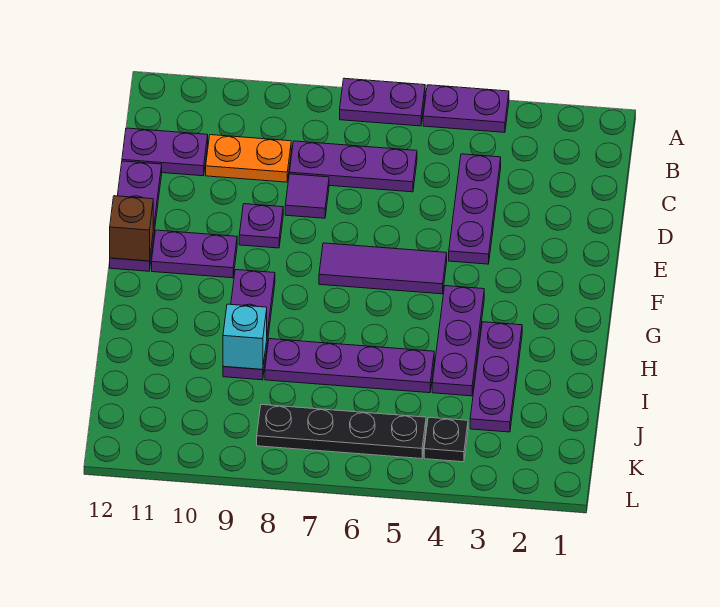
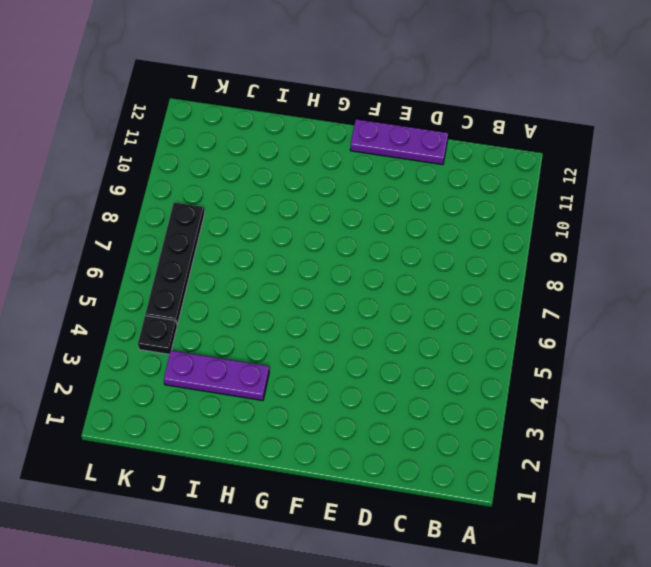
none -> purple 1x2 plate [423,85,509,132]
none -> purple 1x2 plate [340,78,425,126]
none -> purple 1x3 plate [449,154,501,264]

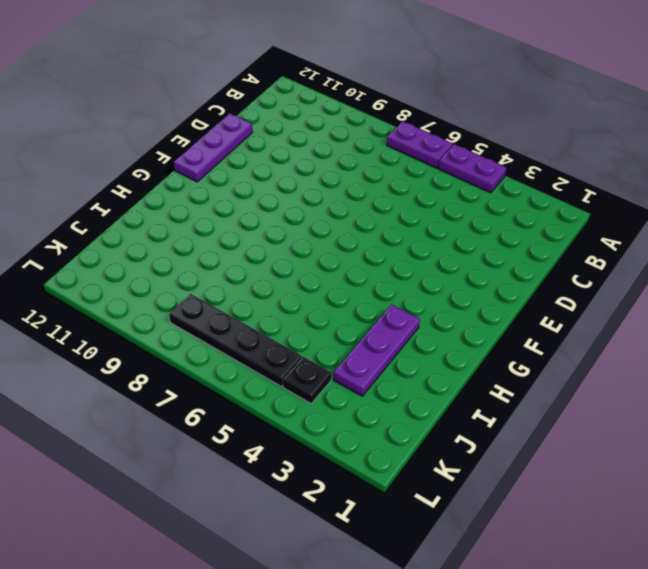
none -> purple 1x3 plate [449,154,501,264]
none -> purple 1x3 plate [289,141,417,192]
none -> orange 1x2 plate [206,135,291,182]

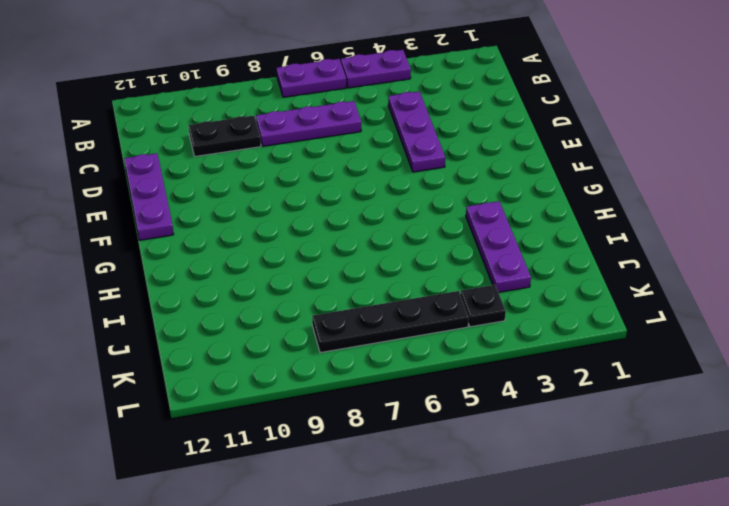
black 1x2 plate [188,116,261,156] -> orange 1x2 plate [206,135,291,182]
none -> purple 1x2 plate [122,128,208,176]
none -> purple 1x1 tile [285,174,329,218]
none -> purple 1x1 plate [239,204,283,248]

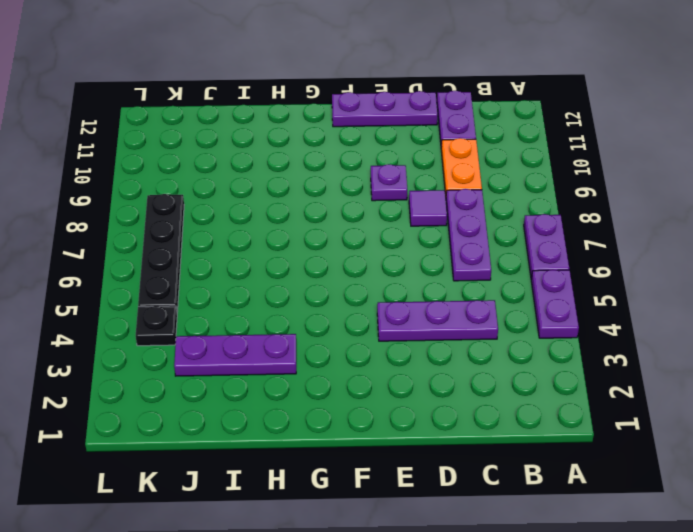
none -> purple 1x3 tile [319,243,447,294]
none -> purple 1x2 plate [152,230,237,278]
none -> purple 1x3 plate [432,286,484,396]

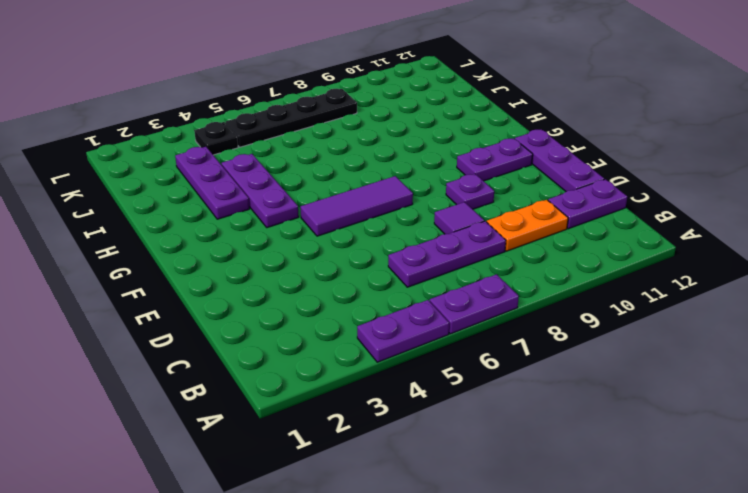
none -> purple 1x3 plate [449,154,501,264]
none -> purple 1x3 plate [223,270,275,380]
none -> purple 1x4 plate [265,339,434,393]

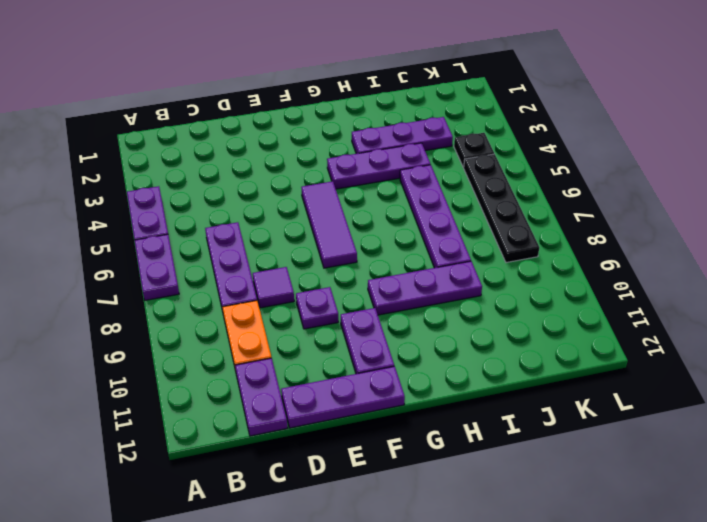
none -> purple 1x3 plate [449,154,501,264]
none -> brown 1x1 brick [110,196,153,261]
none -> cyan 1x1 brick [223,304,267,369]

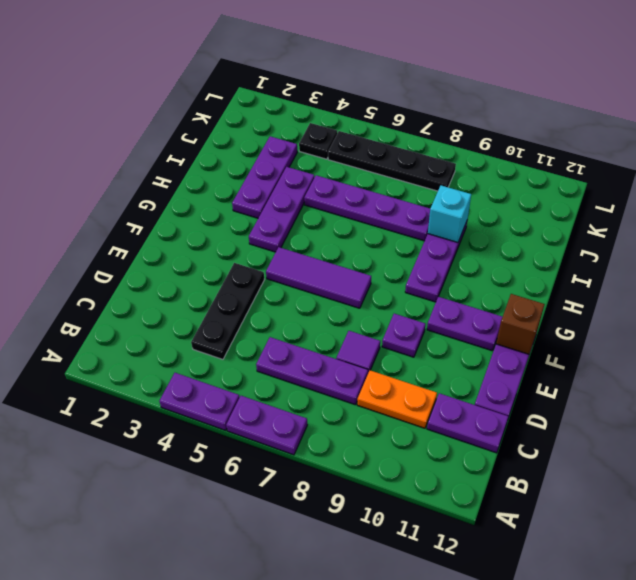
black 1x3 plate [191,263,264,359] -> purple 1x3 plate [449,154,501,264]

